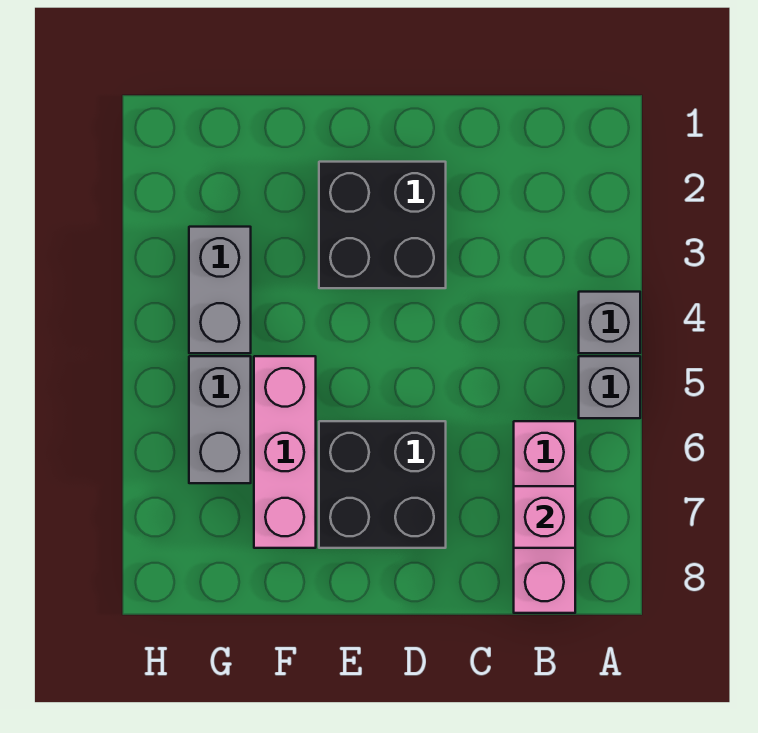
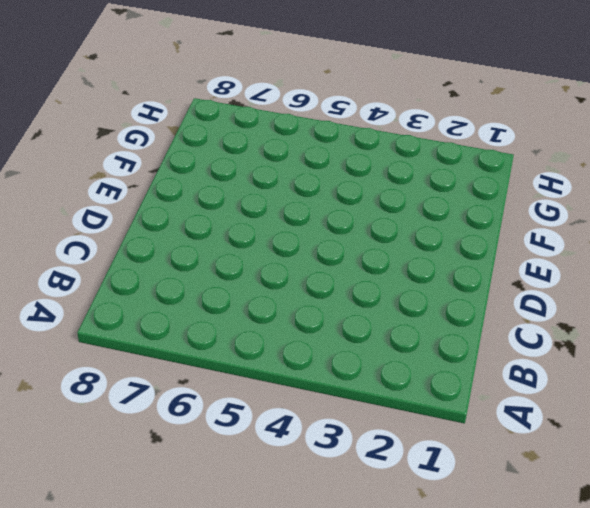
none -> grey 1x1 brick [579,292,640,353]
none -> grey 1x1 brick [579,356,640,418]

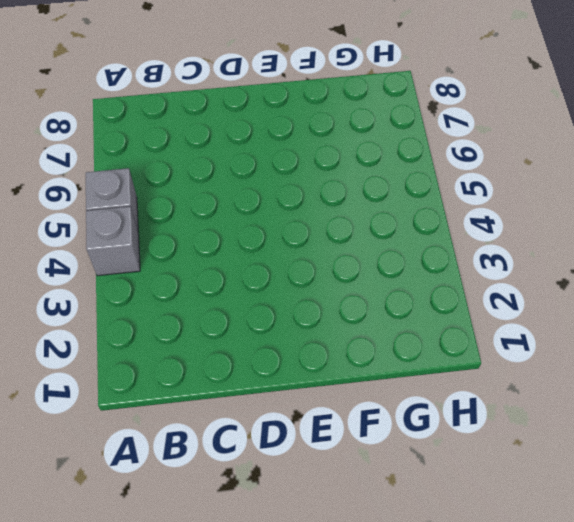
none -> pink 1x3 brick [514,421,575,613]
none -> black 2x2 brick [319,162,446,288]

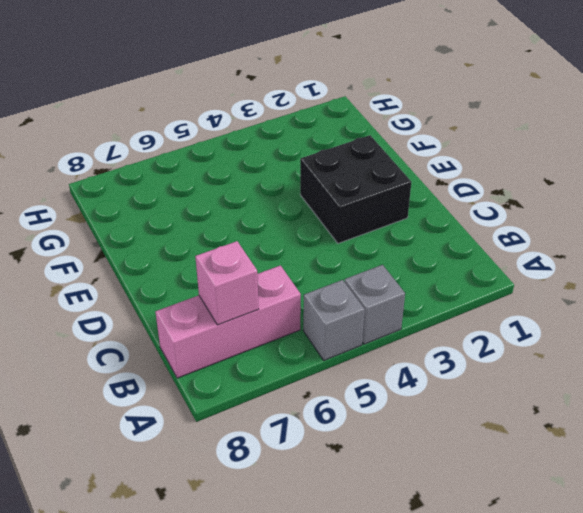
none -> black 2x2 brick [319,421,446,548]
none -> pink 1x3 brick [254,356,316,548]

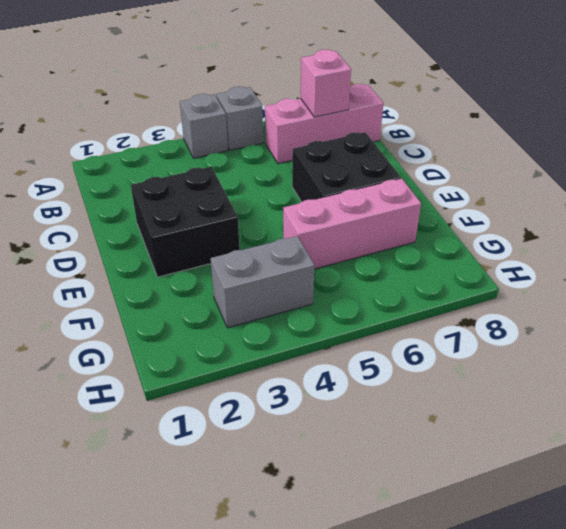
none -> grey 1x2 brick [189,356,251,483]

